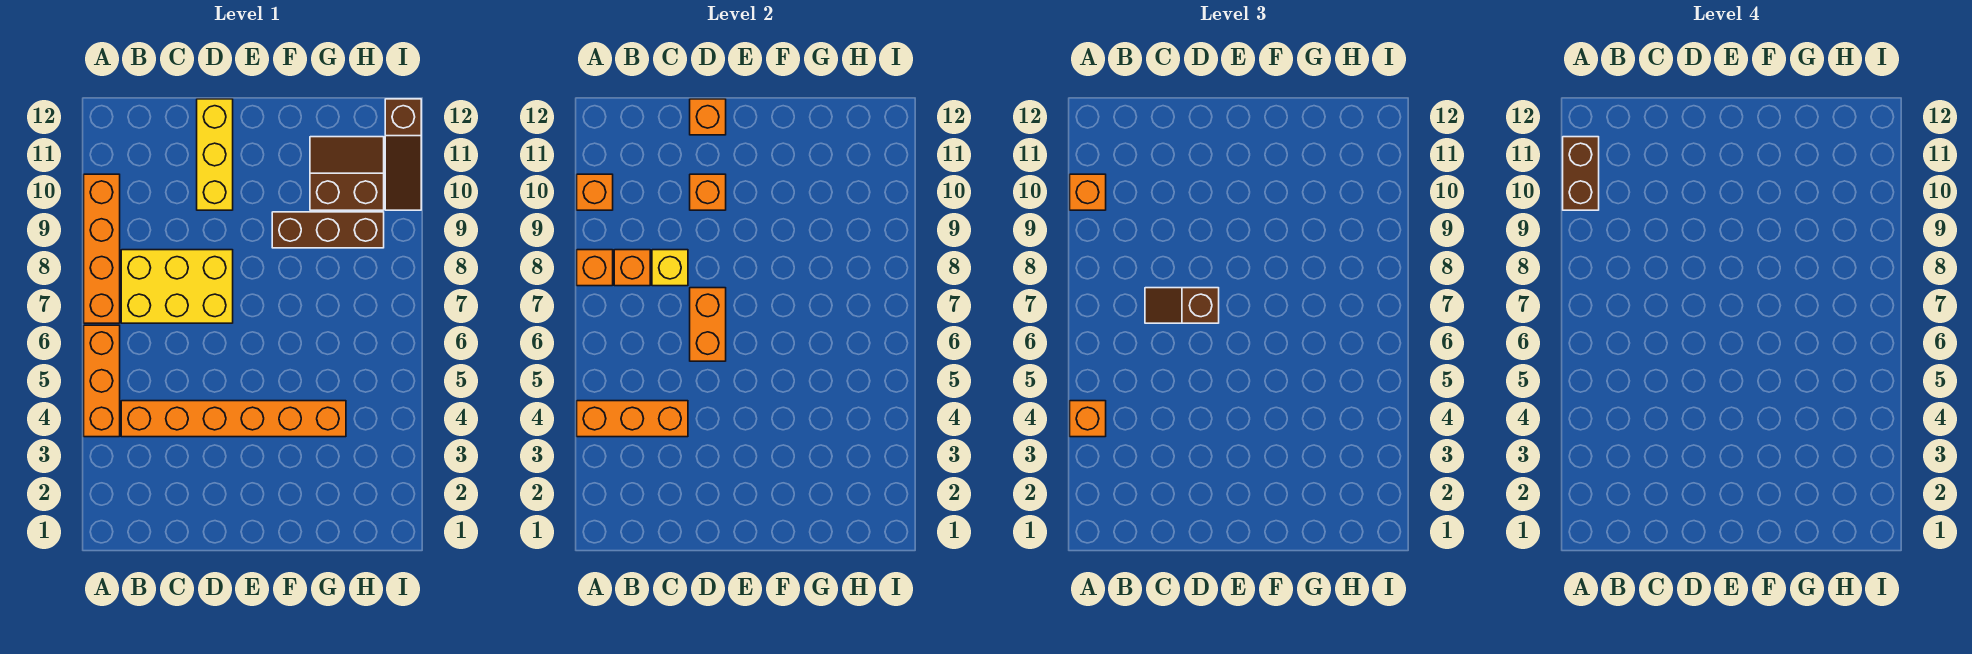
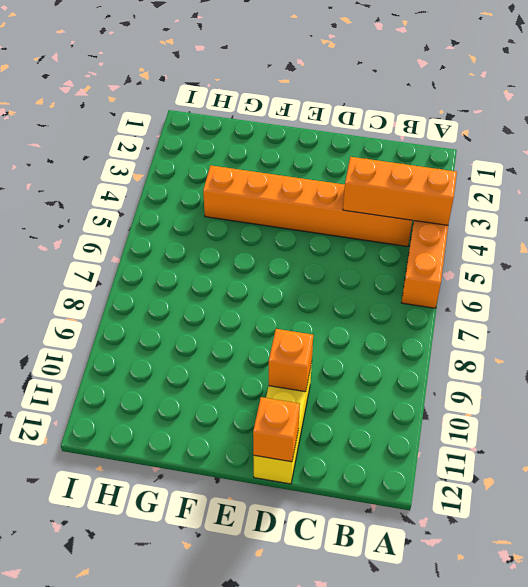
none -> orange 1x4 brick [84,174,120,323]
none -> yellow 2x3 brick [121,250,233,323]
none -> brown 1x3 brick [272,212,384,248]

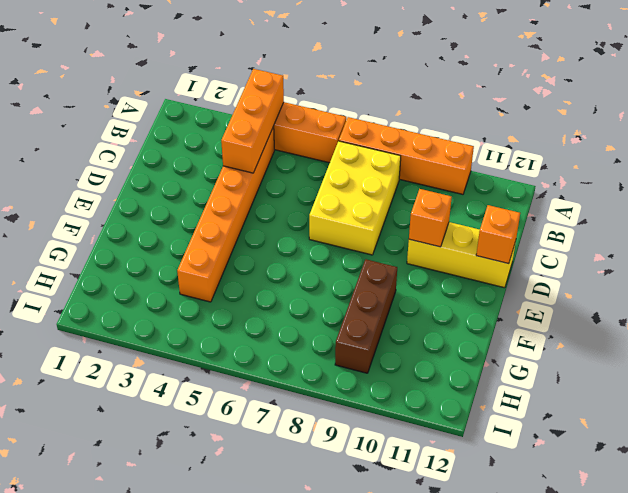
none -> brown 2x2 slope [310,137,384,210]
none -> brown 1x3 slope [385,99,421,210]
none -> orange 1x1 brick [577,250,613,286]

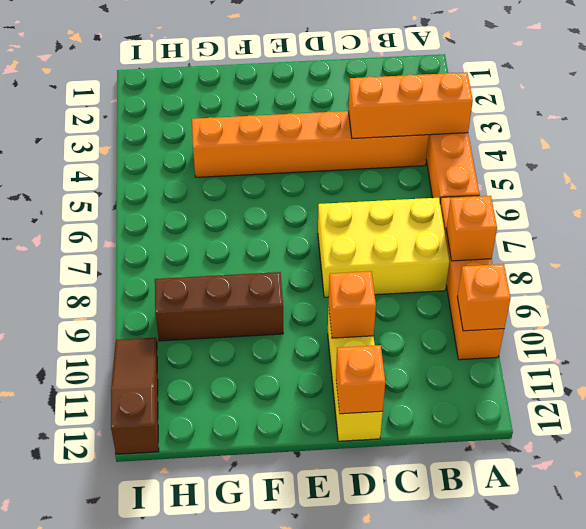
none -> brown 2x2 slope [310,137,384,210]
none -> orange 1x1 brick [614,250,650,286]
none -> yellow 1x1 brick [652,250,688,286]

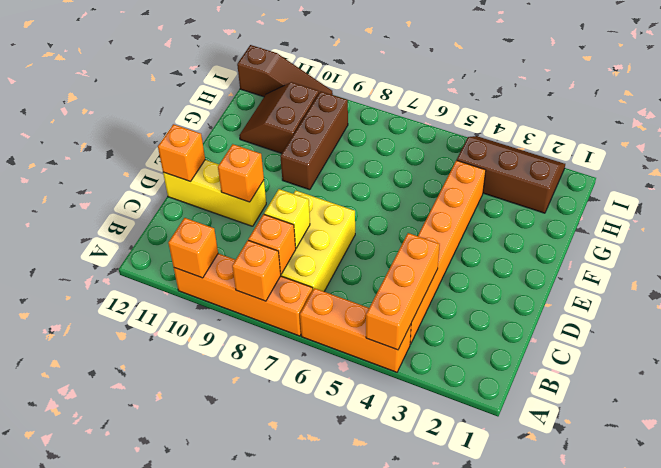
brown 2x3 slope [457,136,565,213] -> none
none -> orange 1x2 brick [690,288,726,361]
none -> orange 1x1 brick [1070,401,1106,437]
none -> orange 1x1 brick [1070,174,1106,210]

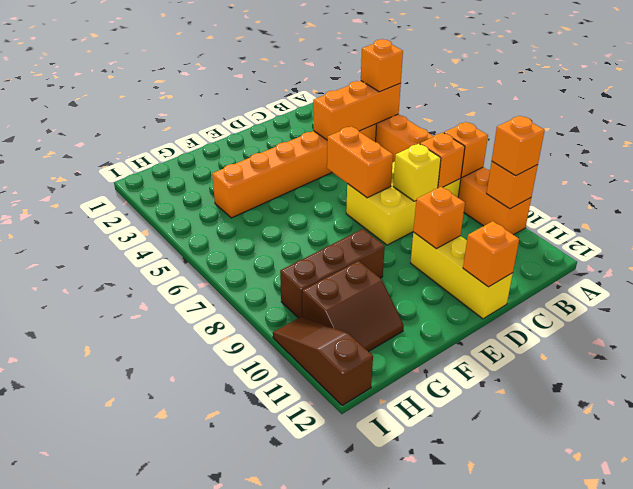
none -> brown 1x2 slope [1145,288,1219,323]
none -> brown 1x2 brick [1563,137,1599,210]

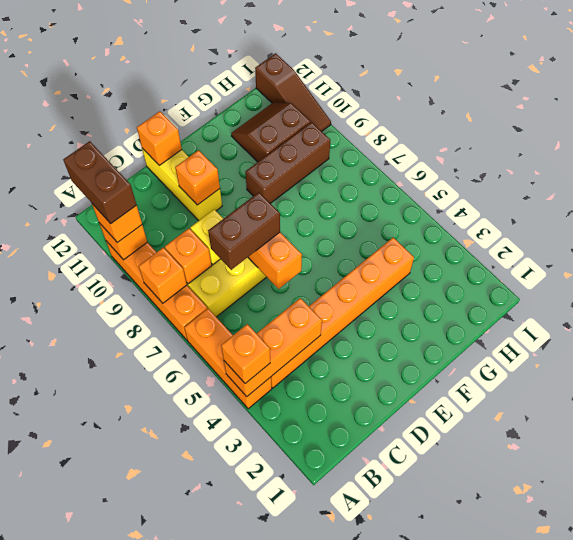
brown 1x2 brick [208,192,280,270] -> brown 1x2 slope [1145,288,1219,323]

